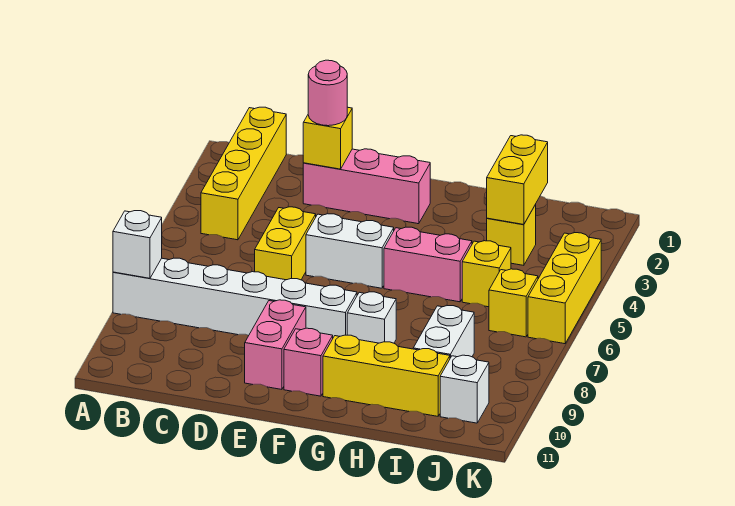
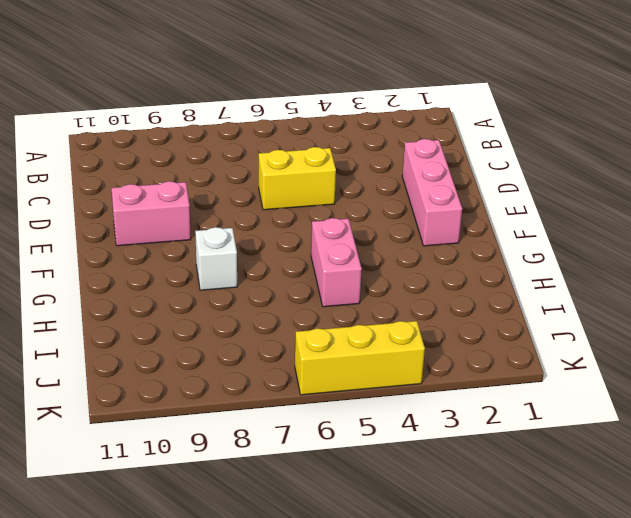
none -> white 1x6 brick [113,258,357,337]
none -> yellow 1x4 brick [201,107,286,240]
none -> white 1x2 brick [306,214,394,288]

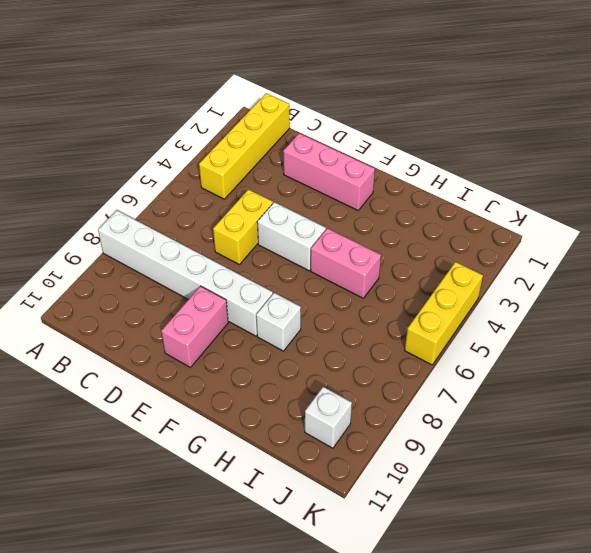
none -> pink 1x1 brick [284,328,333,396]
none -> yellow 1x3 brick [323,335,450,416]
none -> yellow 1x1 brick [487,205,536,265]

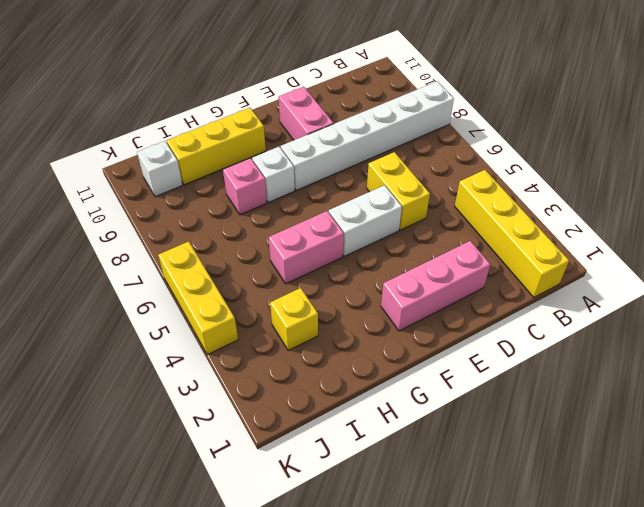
pink 1x1 brick [223,158,267,215] -> pink 1x1 brick moved to [284,328,333,396]
none -> yellow 1x1 brick [462,241,511,307]
none -> white 1x2 brick [413,306,474,358]
none -> yellow 1x1 brick [489,269,538,337]

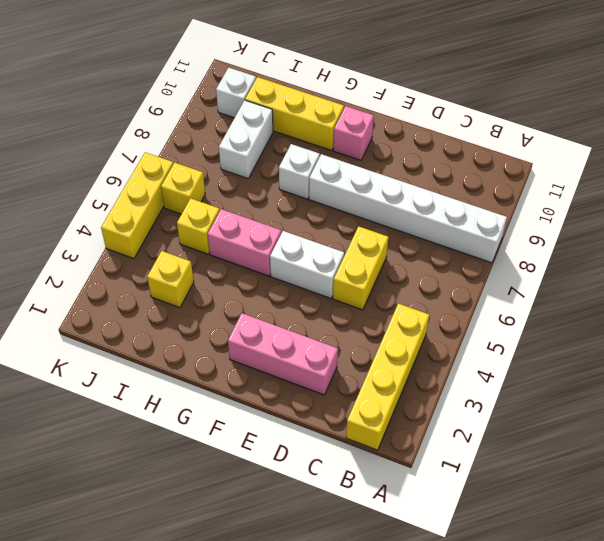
none -> pink 1x2 brick [245,300,306,389]
none -> white 1x1 brick [113,211,162,278]
none -> yellow 1x1 brick [303,107,352,169]

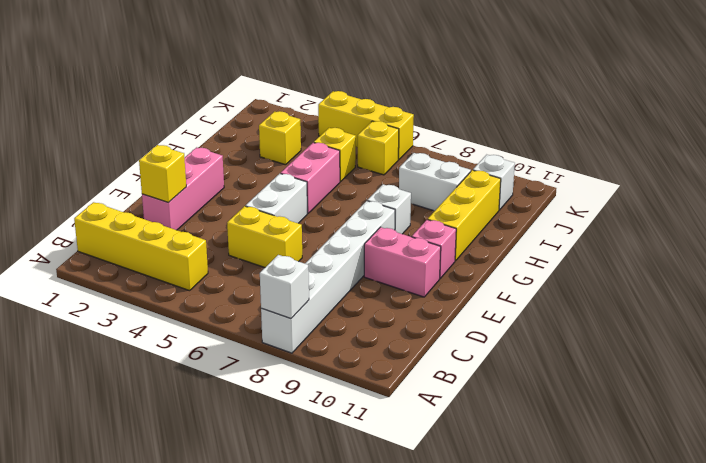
none -> yellow 1x2 brick [487,135,548,225]
none -> pink 1x1 round brick [308,60,347,126]

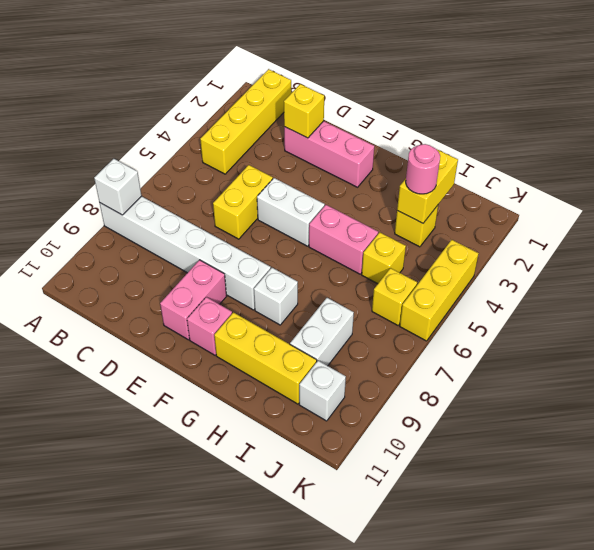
pink 1x1 round brick [406,144,440,194] -> pink 1x1 round brick moved to [308,60,347,126]

